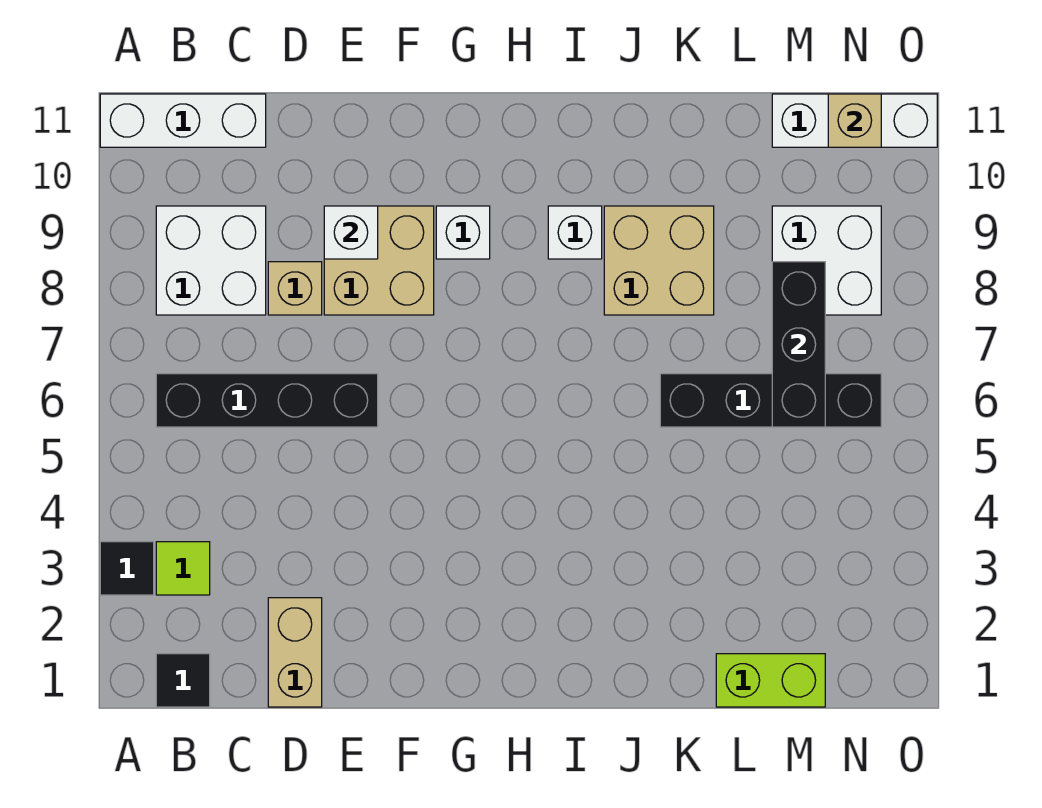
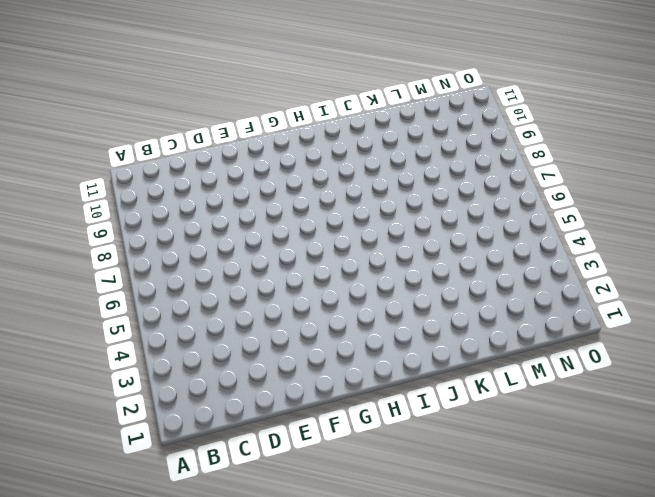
none -> black 1x1 tile [100,542,154,595]
none -> white 1x3 brick [100,94,266,147]
none -> black 1x1 tile [156,654,210,707]

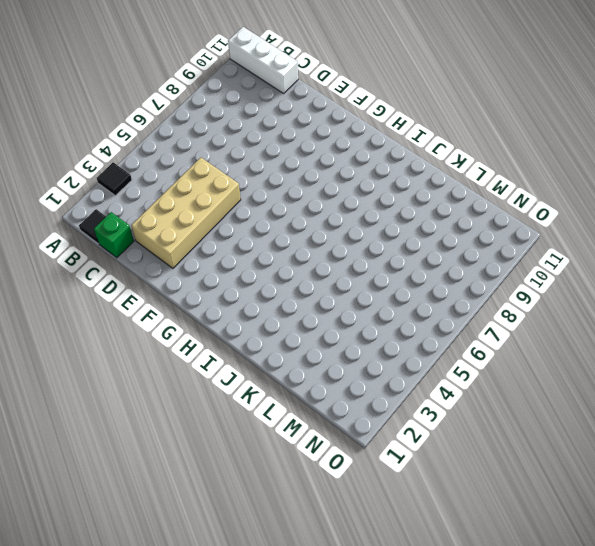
green 1x1 brick [94,212,134,258] -> none
tan 2x4 brick [131,158,241,268] -> tan 1x2 brick [268,598,322,707]
none -> lime 1x1 tile [156,542,210,595]
none -> black 1x4 brick [156,374,378,427]
none -> white 2x2 brick [156,206,266,315]

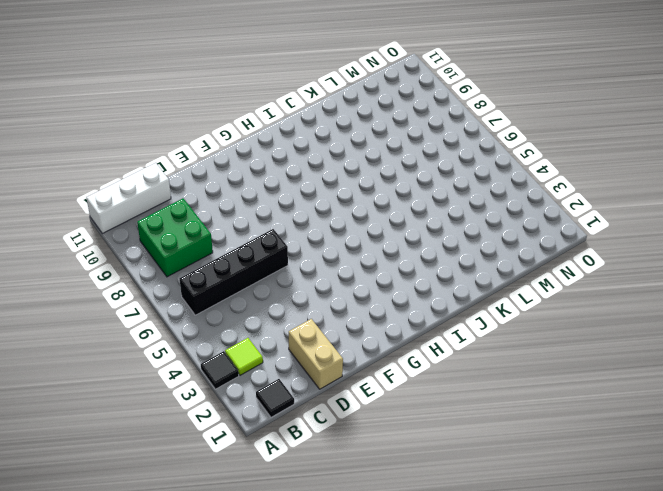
green 2x2 brick [137,198,213,277] -> white 2x2 brick [156,206,266,315]
none -> tan 1x1 brick [268,262,322,315]
none -> tan 2x2 brick [324,206,434,315]
none -> white 1x1 brick [436,206,490,259]

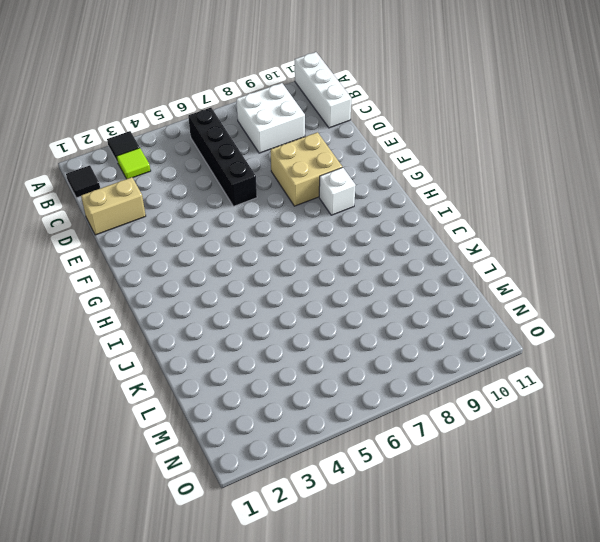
none -> tan 1x1 brick [268,262,322,315]
none -> white 1x1 brick [548,206,602,259]
none -> tan 2x2 brick [604,206,714,315]

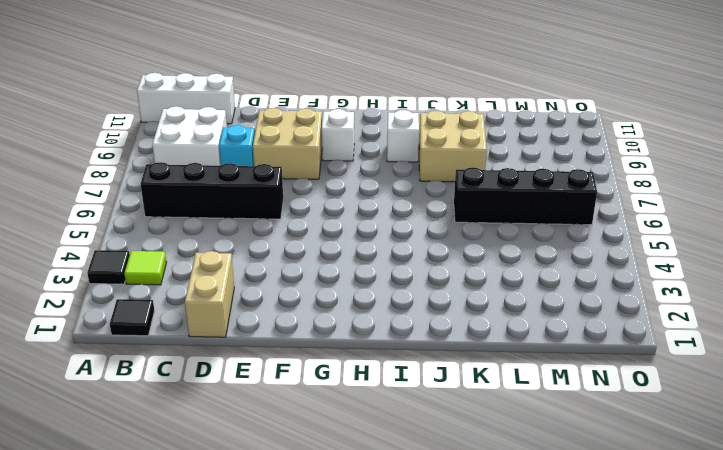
cyan 1x1 brick [219,125,255,166] -> tan 1x1 brick [268,262,322,315]
none -> lime 1x2 brick [716,654,825,707]
none -> white 2x2 brick [772,206,881,315]
none -> white 1x3 brick [772,94,937,147]

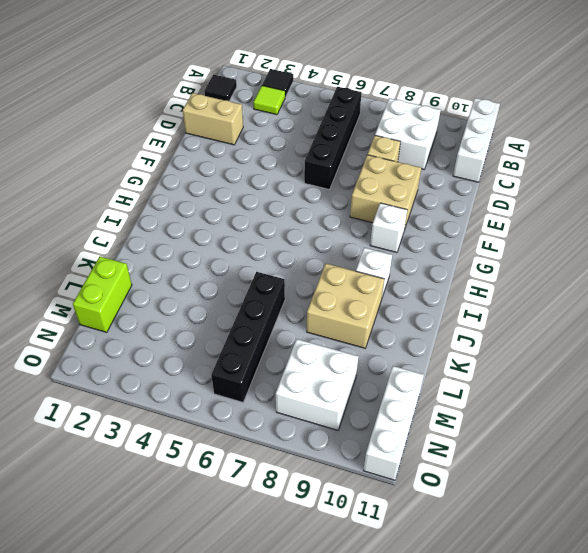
none -> white 1x1 brick [324,206,378,259]
none -> black 1x3 brick [772,262,825,427]
none -> tan 1x1 brick [828,94,881,147]

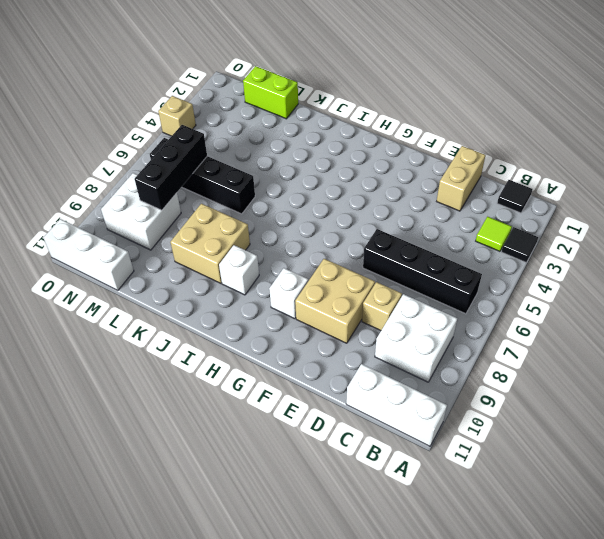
tan 1x1 brick [158,96,196,136] -> tan 1x1 brick moved to [828,94,881,147]
none -> white 1x1 brick [324,206,378,259]

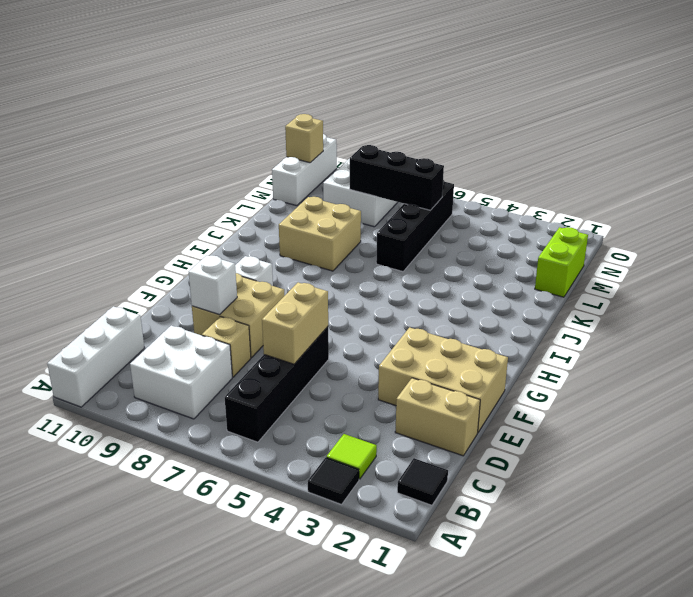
tan 1x2 brick [262,282,328,364] -> none
tan 2x3 brick [378,327,508,432] -> none
none -> white 1x1 brick [548,206,602,259]

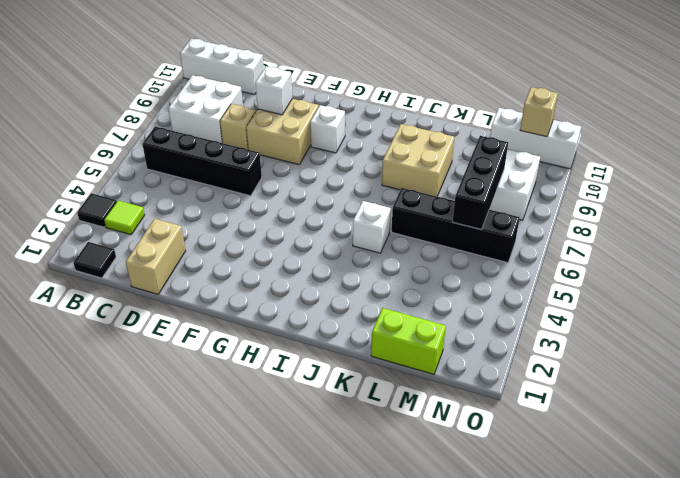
white 1x1 brick [353,201,391,253] -> white 1x1 brick moved to [548,206,602,259]

